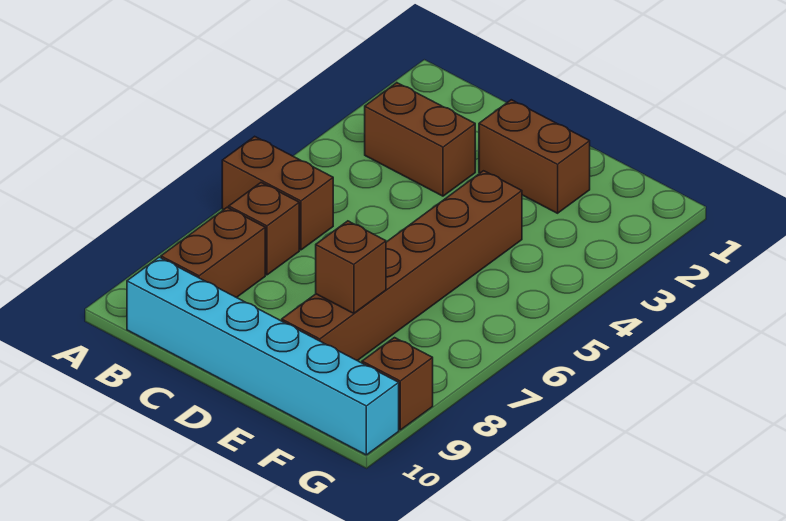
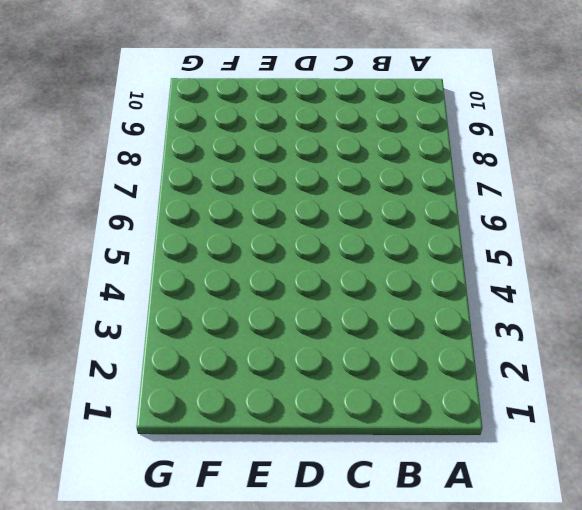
none -> brown 1x2 brick [222,136,333,250]
none -> brown 1x2 brick [365,83,475,196]

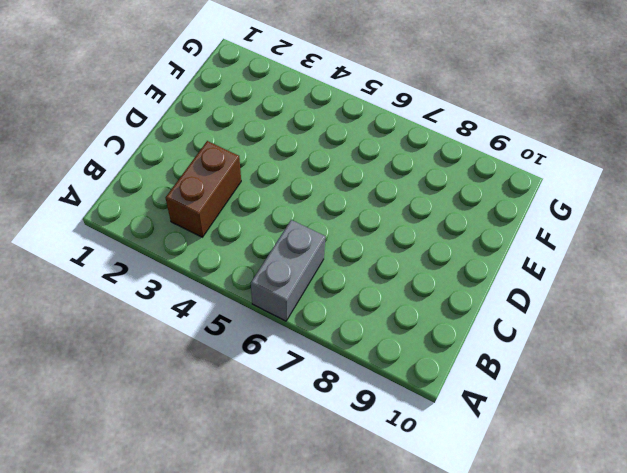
grey 1x2 brick [251,220,326,321] -> brown 1x2 brick [222,136,333,250]
none -> brown 1x1 brick [229,183,299,275]
none -> brown 1x2 brick [161,207,265,298]

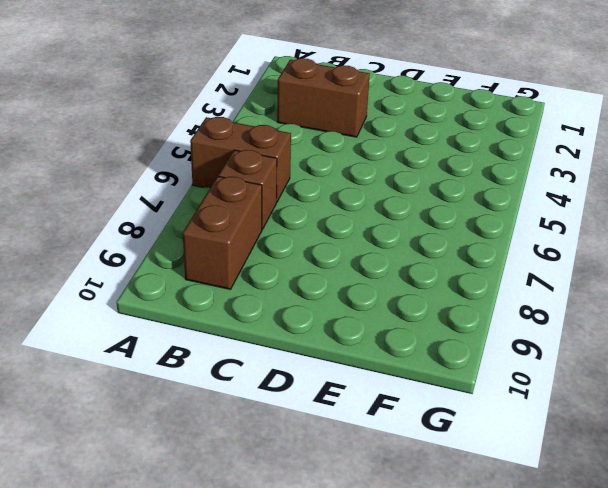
none -> cyan 1x6 brick [127,257,399,455]
none -> brown 1x2 brick [479,100,590,213]

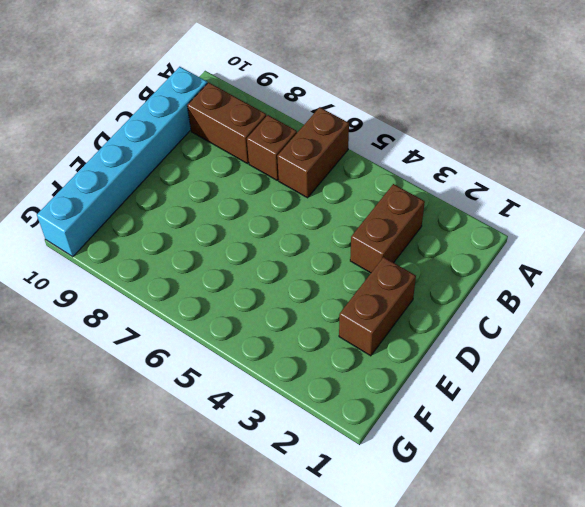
none -> brown 1x6 brick [282,171,522,361]
none -> brown 1x1 brick [362,338,433,430]

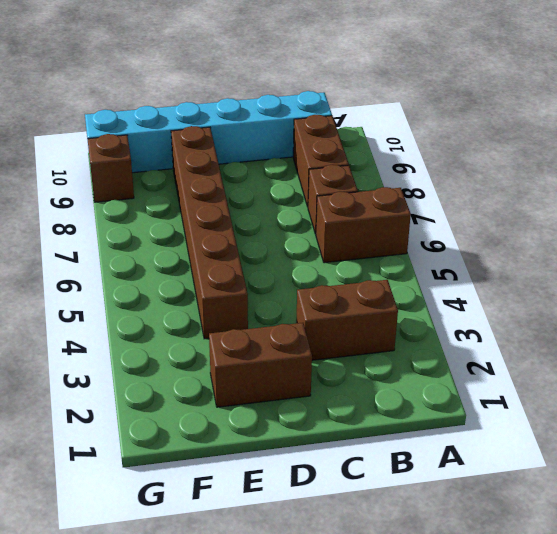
none -> brown 1x1 brick [316,221,386,313]

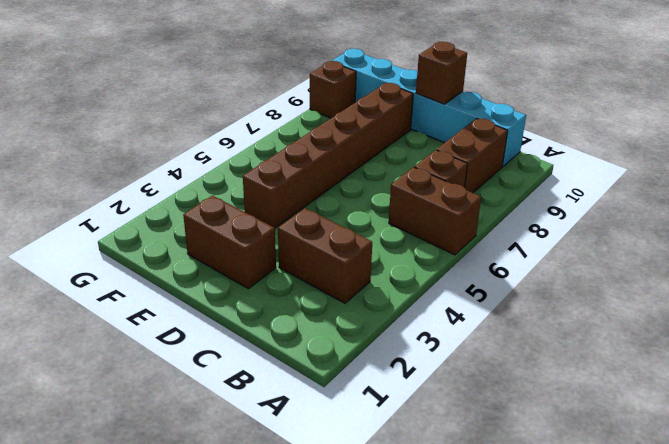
brown 1x1 brick [416,42,467,104] -> brown 1x1 brick moved to [316,221,386,313]

